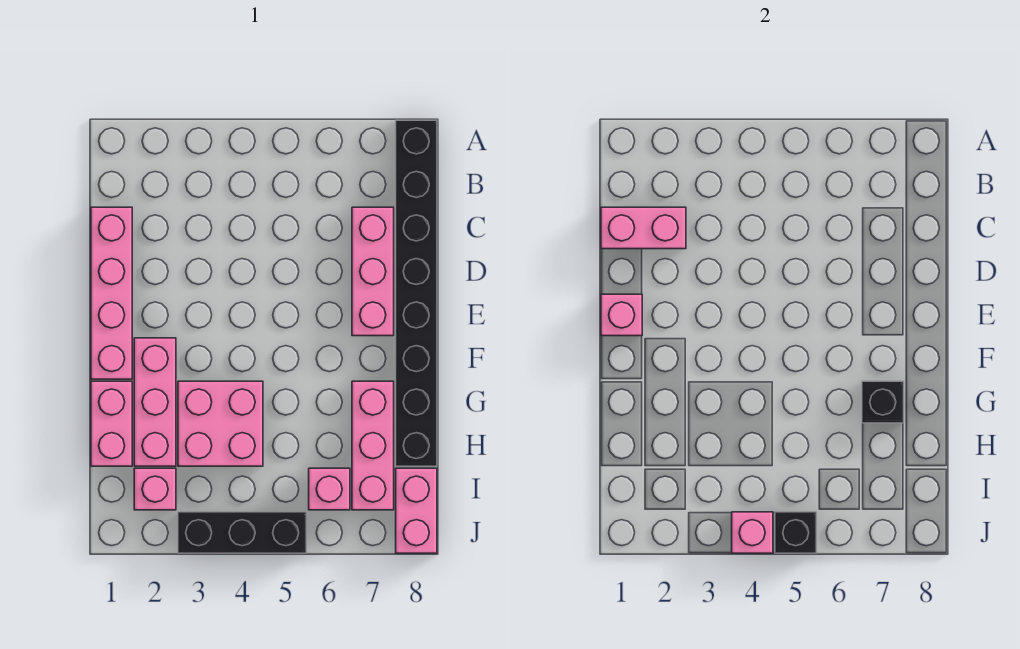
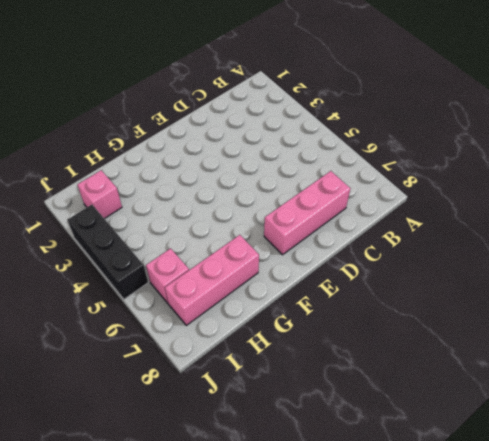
none -> black 1x8 brick [396,120,437,466]
none -> pink 1x4 brick [91,207,132,379]
none -> pink 1x3 brick [134,338,176,466]

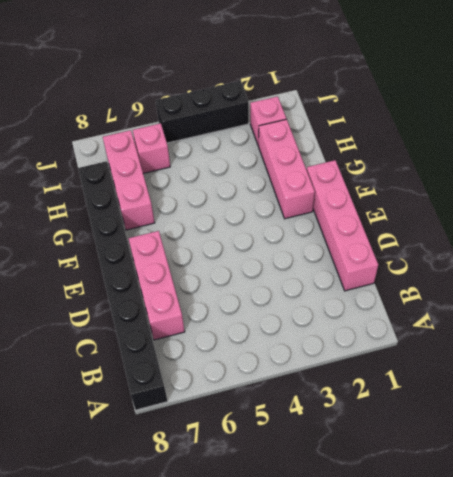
none -> pink 1x2 brick [91,381,132,466]
none -> pink 2x2 brick [178,381,263,466]
none -> pink 1x2 brick [396,468,437,553]

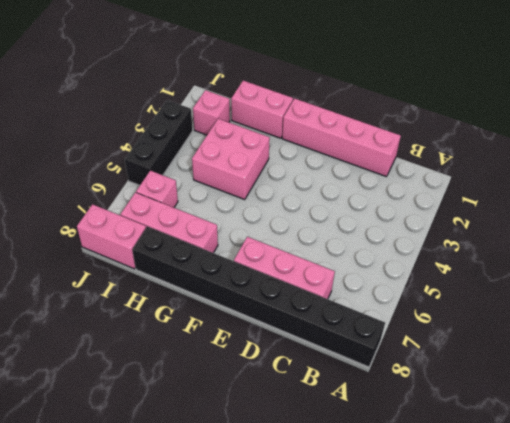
none -> pink 1x3 brick [134,338,176,466]
none -> pink 1x2 brick [601,207,686,249]
none -> pink 1x1 brick [601,294,642,336]

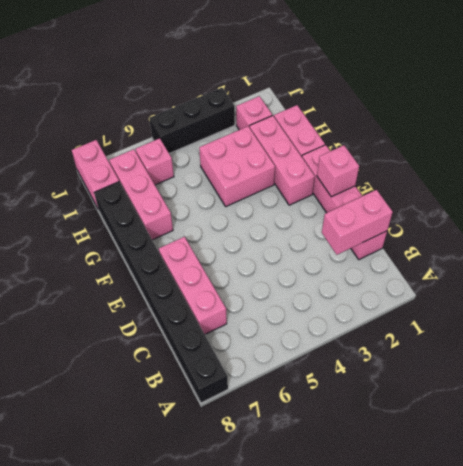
none -> black 1x1 brick [862,381,904,423]
none -> pink 1x1 brick [732,512,773,553]
none -> black 1x1 brick [775,512,816,553]

